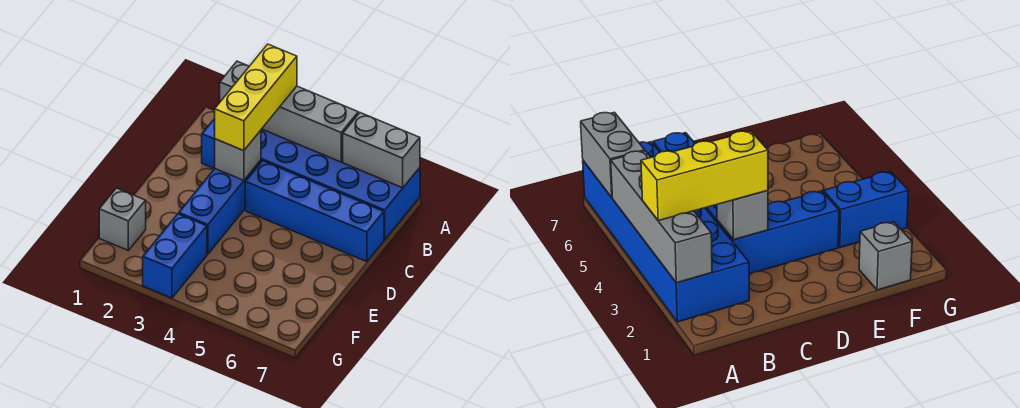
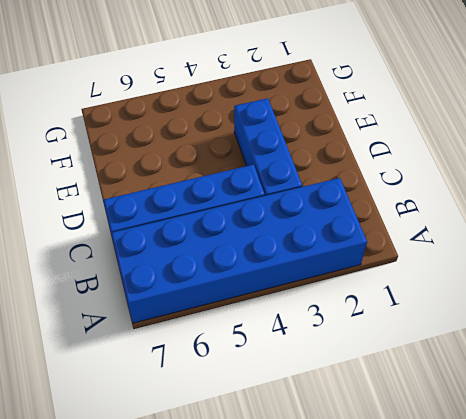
none -> grey 1x1 brick [99,188,146,250]
none -> blue 1x2 brick [143,214,207,298]

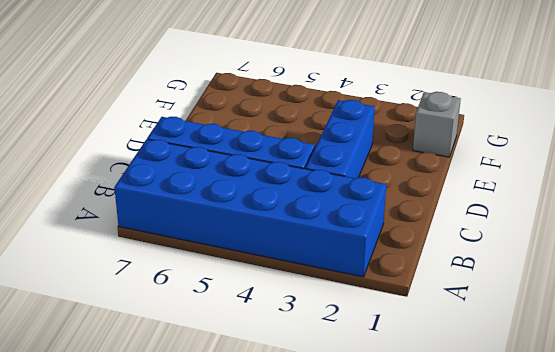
none -> blue 1x2 brick [143,214,207,298]
none -> grey 1x4 brick [220,61,358,162]

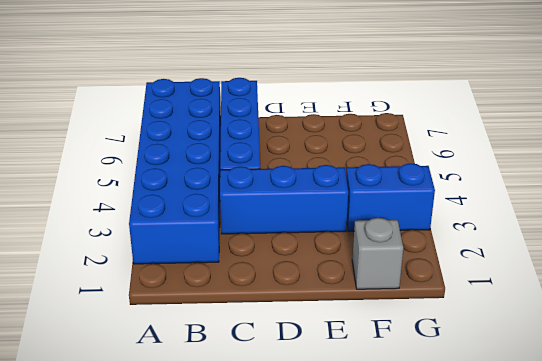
none -> grey 1x4 brick [220,61,358,162]
none -> grey 1x2 brick [343,113,420,188]

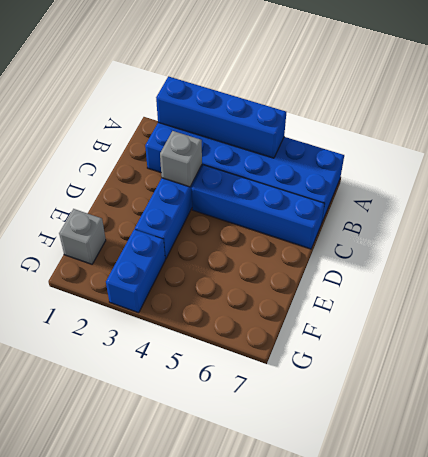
blue 1x4 brick [156,77,286,158] -> grey 1x4 brick [220,61,358,162]
none -> grey 1x2 brick [343,113,420,188]
none -> yellow 1x3 brick [214,44,297,151]

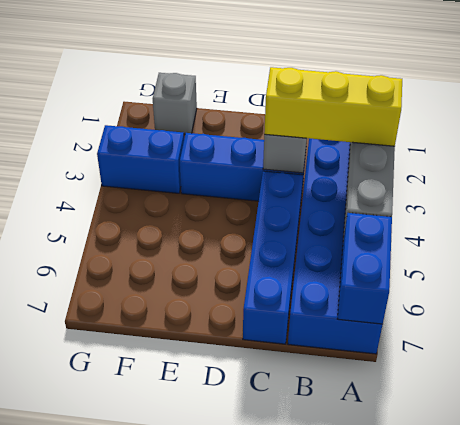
blue 1x2 brick [338,213,392,324] -> grey 1x2 brick [343,113,420,188]

